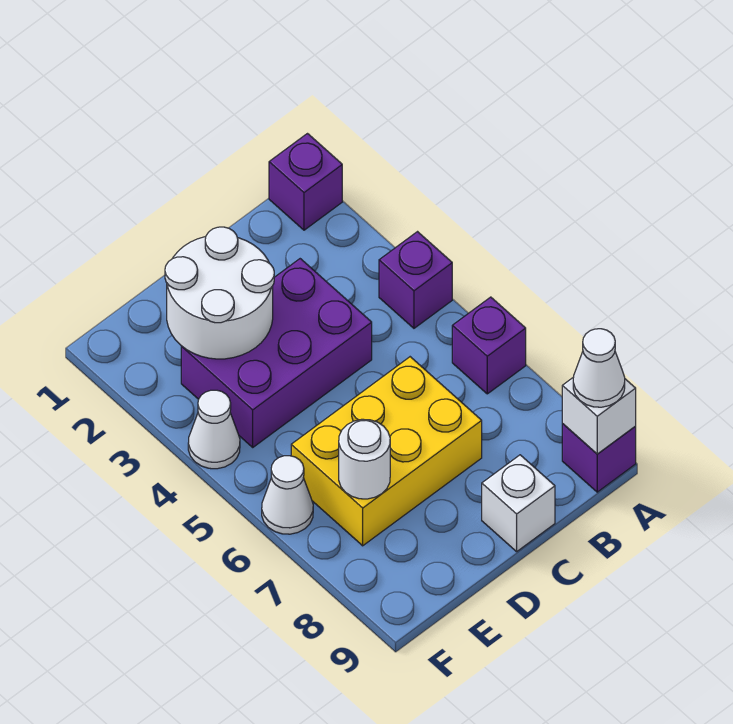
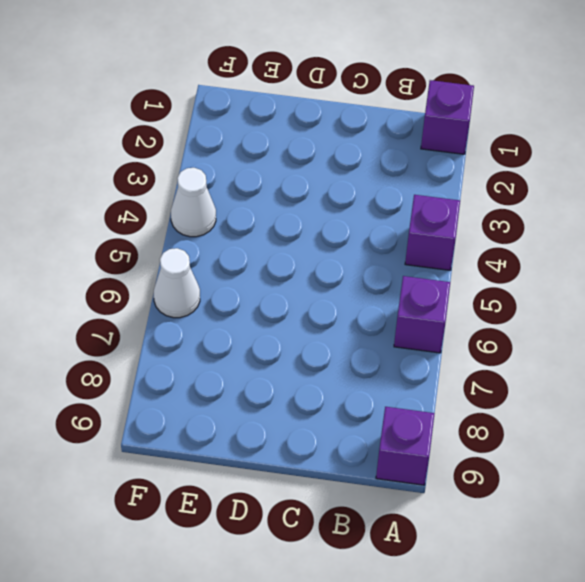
none -> purple 2x3 brick [181,259,372,447]
none -> yellow 2x3 brick [291,357,482,546]
none -> white 1x1 brick [482,455,555,552]

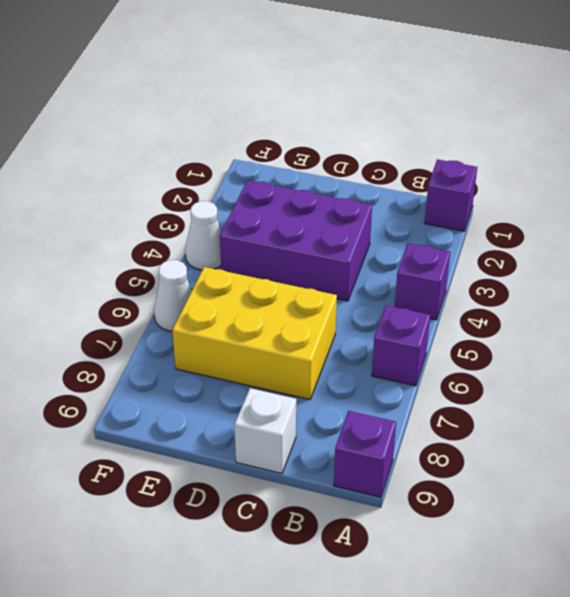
none -> white 1x1 brick [562,377,636,454]
none -> white 2x2 round brick [165,227,274,359]
none -> white 1x1 round brick [339,419,390,499]

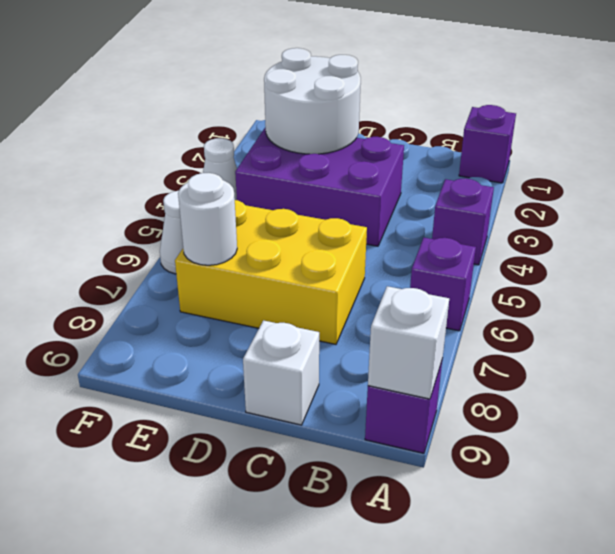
none -> white 1x1 cone [573,329,625,407]

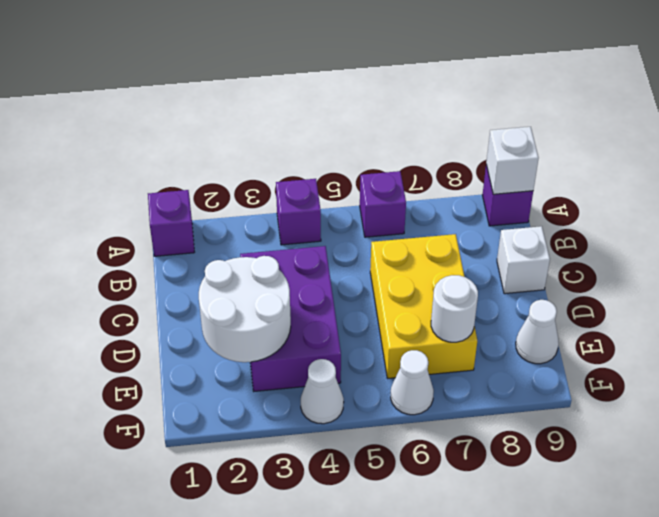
white 1x1 cone [516,300,559,364] -> white 1x1 cone moved to [573,329,625,407]

